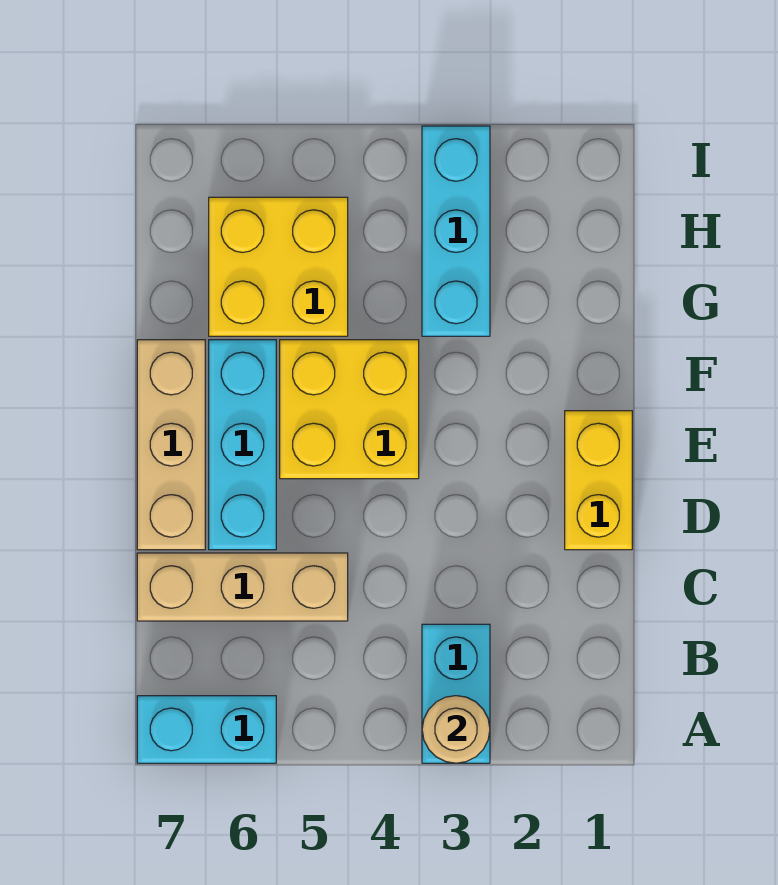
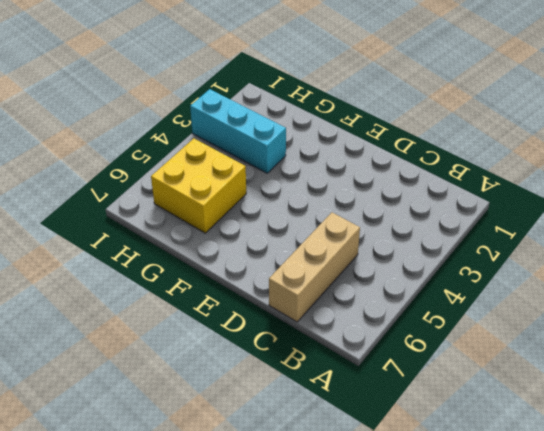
none -> cyan 1x2 brick [422,624,490,763]
none -> cyan 1x2 brick [137,696,276,763]

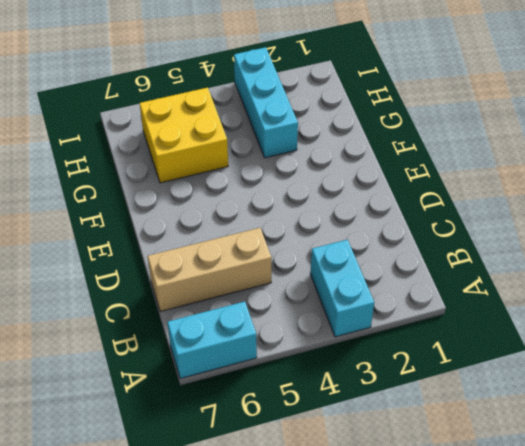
none -> yellow 1x2 brick [565,411,632,550]
none -> cyan 1x3 brick [209,340,276,550]

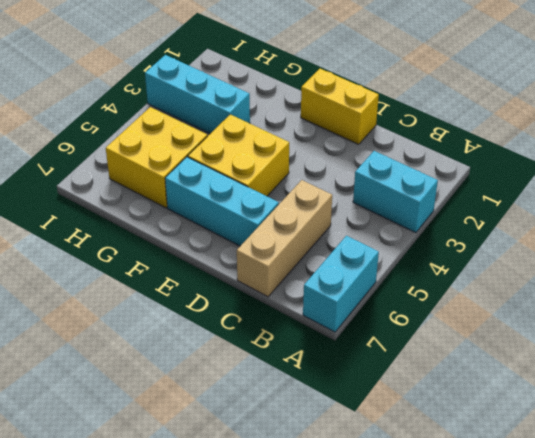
none -> tan 1x3 brick [137,340,205,550]
none -> tan 1x1 round brick [422,696,490,763]

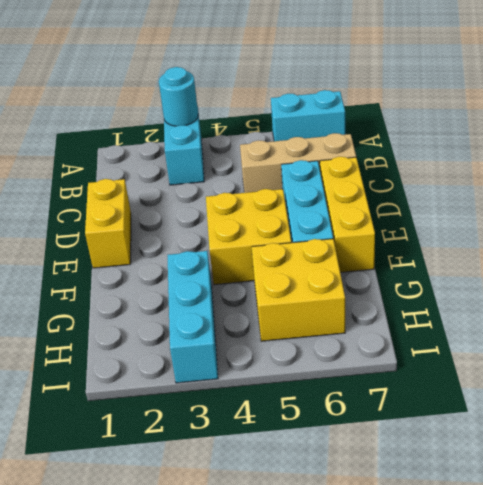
cyan 1x1 round brick [159,67,198,126] -> tan 1x1 round brick [422,696,490,763]
yellow 1x3 brick [320,157,375,272] -> tan 1x3 brick [137,340,205,550]

